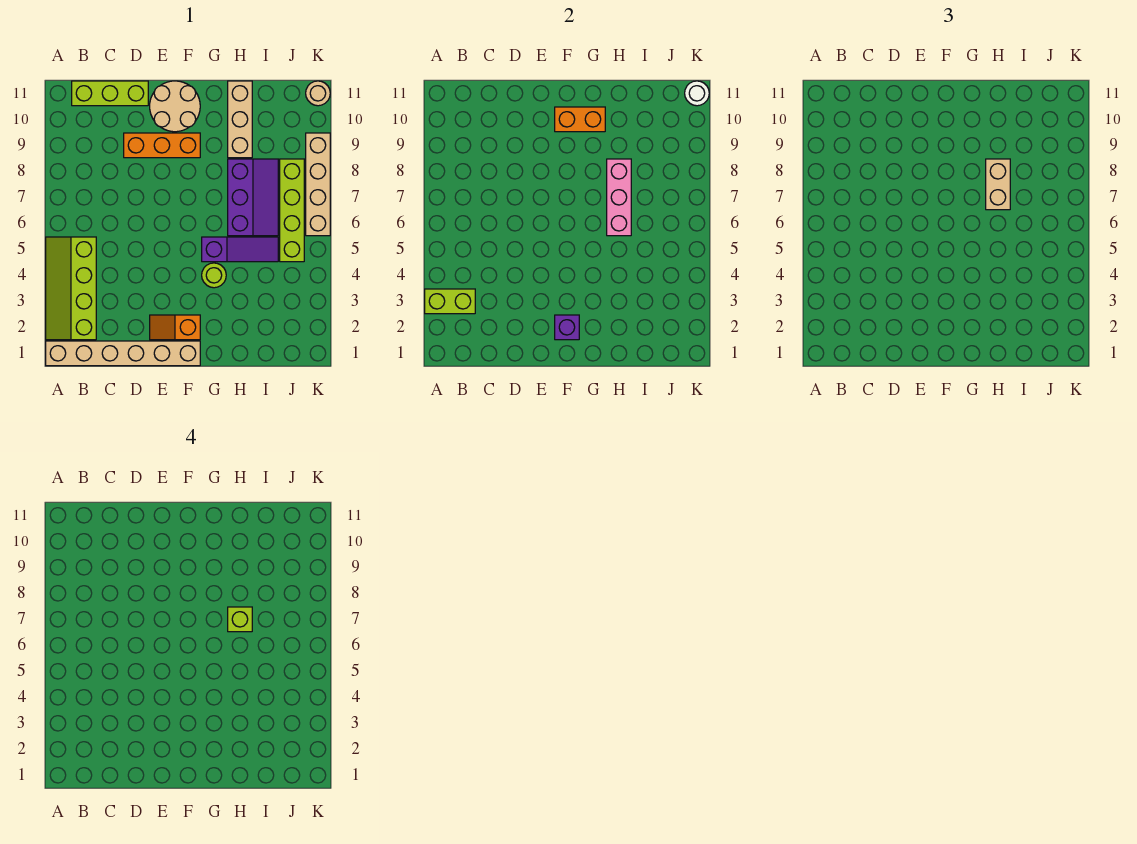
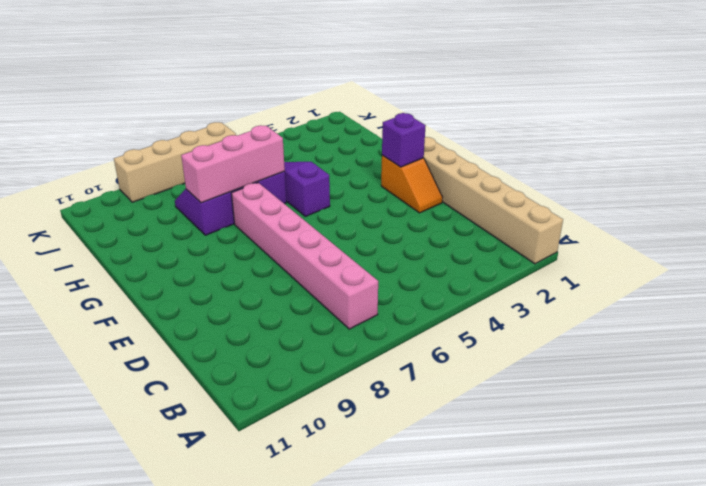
pink 1x6 brick [231,183,378,329] -> none
none -> lime 2x4 slope [46,237,96,340]
none -> lime 1x3 brick [72,81,148,106]
none -> orange 1x3 brick [124,133,200,158]

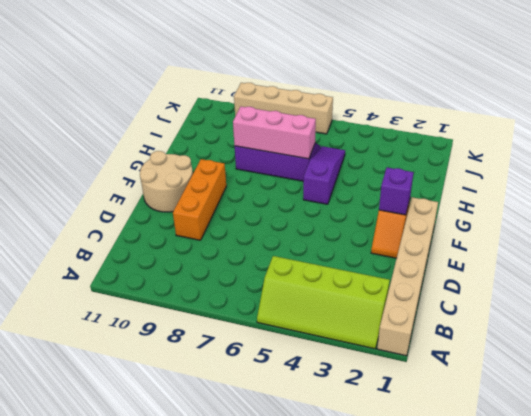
none -> lime 1x3 brick [72,81,148,106]
none -> lime 1x1 round brick [202,263,226,288]
none -> tan 1x3 brick [228,81,252,158]

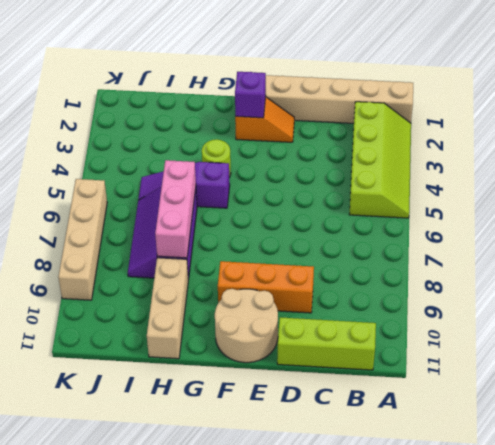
none -> lime 1x4 brick [280,159,304,262]
none -> tan 1x1 round brick [306,81,330,106]
none -> lime 1x2 brick [425,289,475,314]

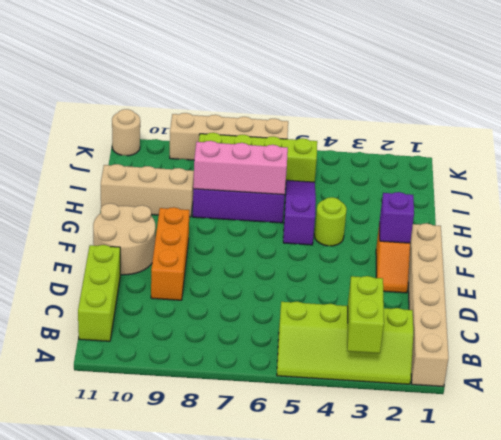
none -> orange 1x2 brick [555,107,605,132]
none -> white 1x1 round brick [685,81,709,106]
none -> tan 1x2 brick [986,159,1010,210]

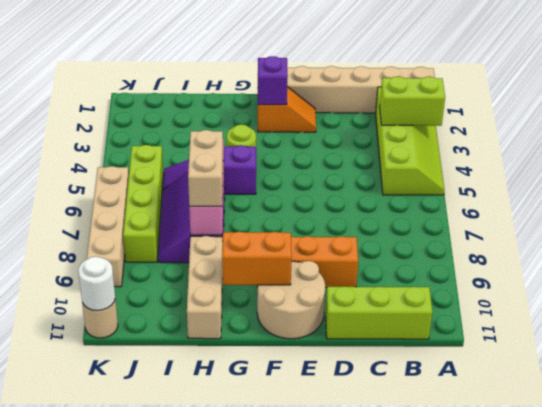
none -> lime 1x1 brick [228,607,252,632]

